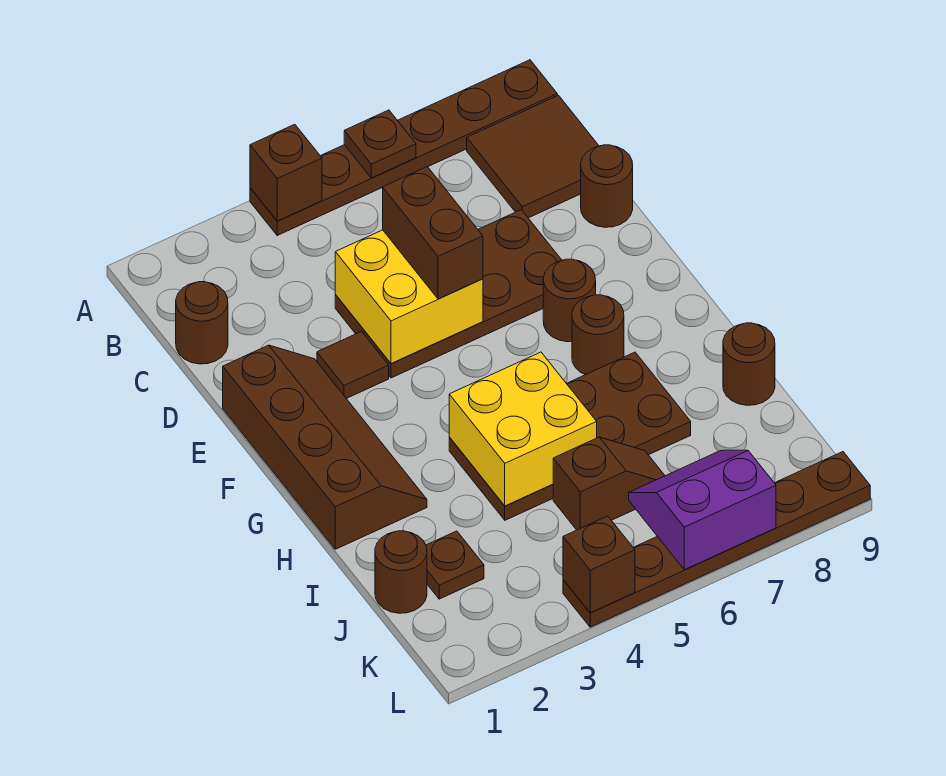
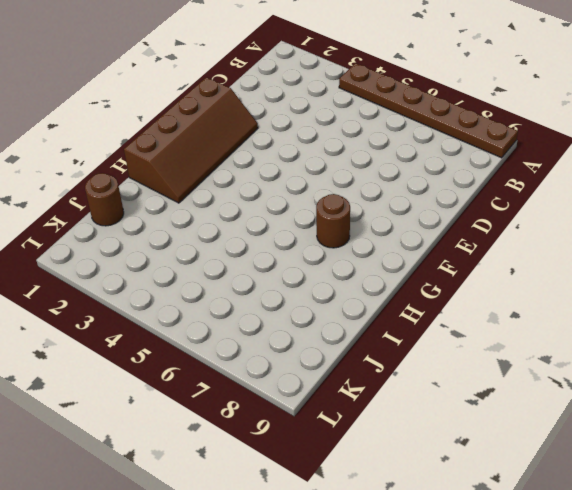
none -> brown 2x2 tile [467,95,599,218]
none -> brown 1x1 round brick [176,282,228,364]
none -> brown 2x4 plate [335,210,562,378]

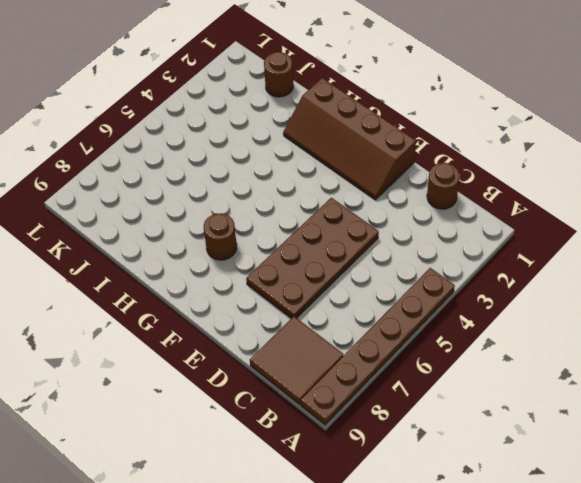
none -> brown 1x1 round brick [581,145,633,227]
none -> brown 1x1 tile [317,332,389,398]
none -> brown 1x1 round brick [543,259,596,342]

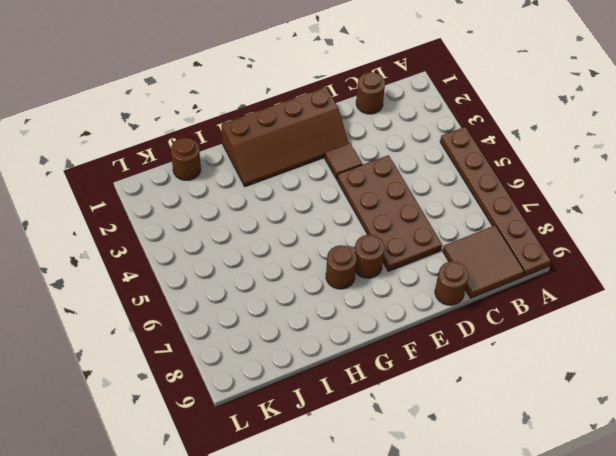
none -> brown 2x4 plate [449,352,691,520]
none -> brown 1x1 round brick [723,323,775,405]
none -> brown 1x1 plate [426,531,484,599]

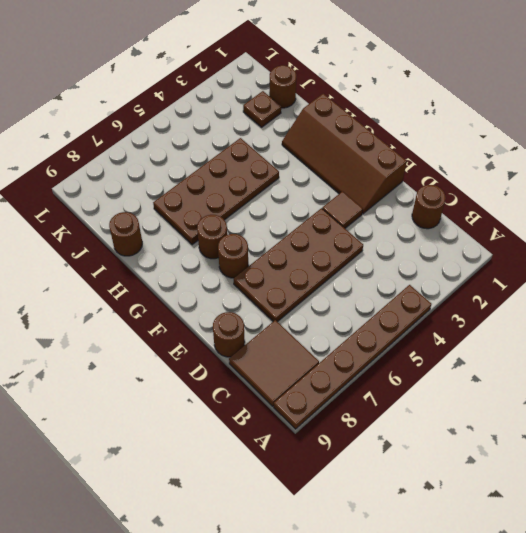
none -> brown 1x2 slope [553,437,665,530]
none -> brown 1x6 plate [563,452,870,627]
none -> brown 1x1 brick [250,124,322,221]

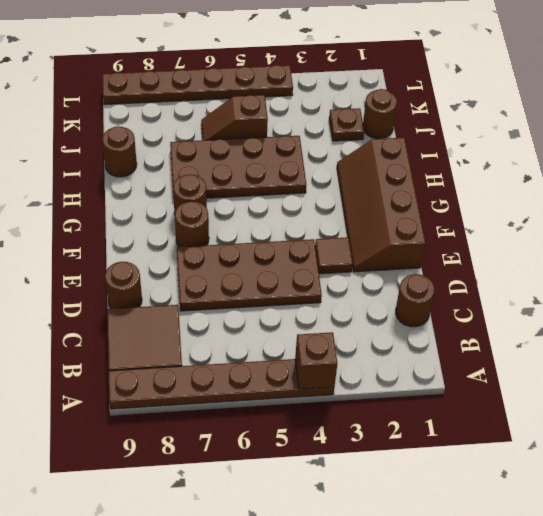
none -> brown 1x1 plate [344,110,416,178]
none -> yellow 2x2 brick [335,230,483,364]
none -> yellow 2x2 brick [449,352,597,506]

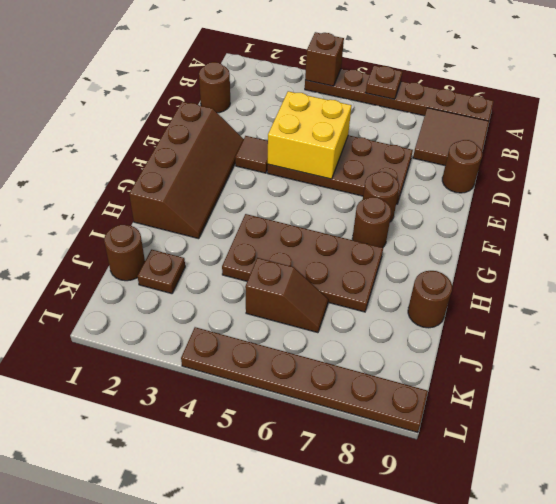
none -> yellow 2x2 brick [449,352,597,506]
none -> purple 2x2 slope [629,450,776,570]
none -> brown 1x1 brick [563,516,635,613]

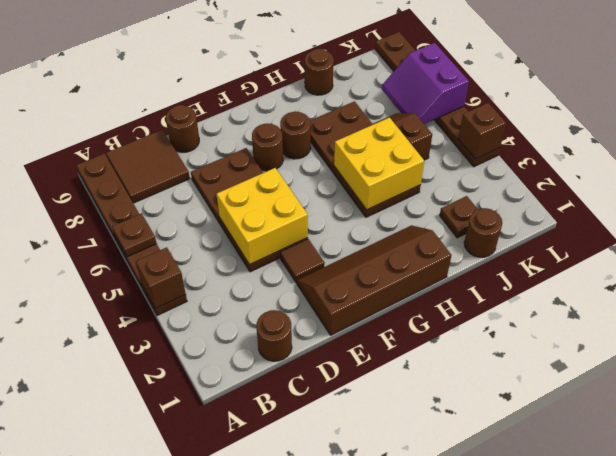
none -> brown 1x2 brick [383,167,483,299]

